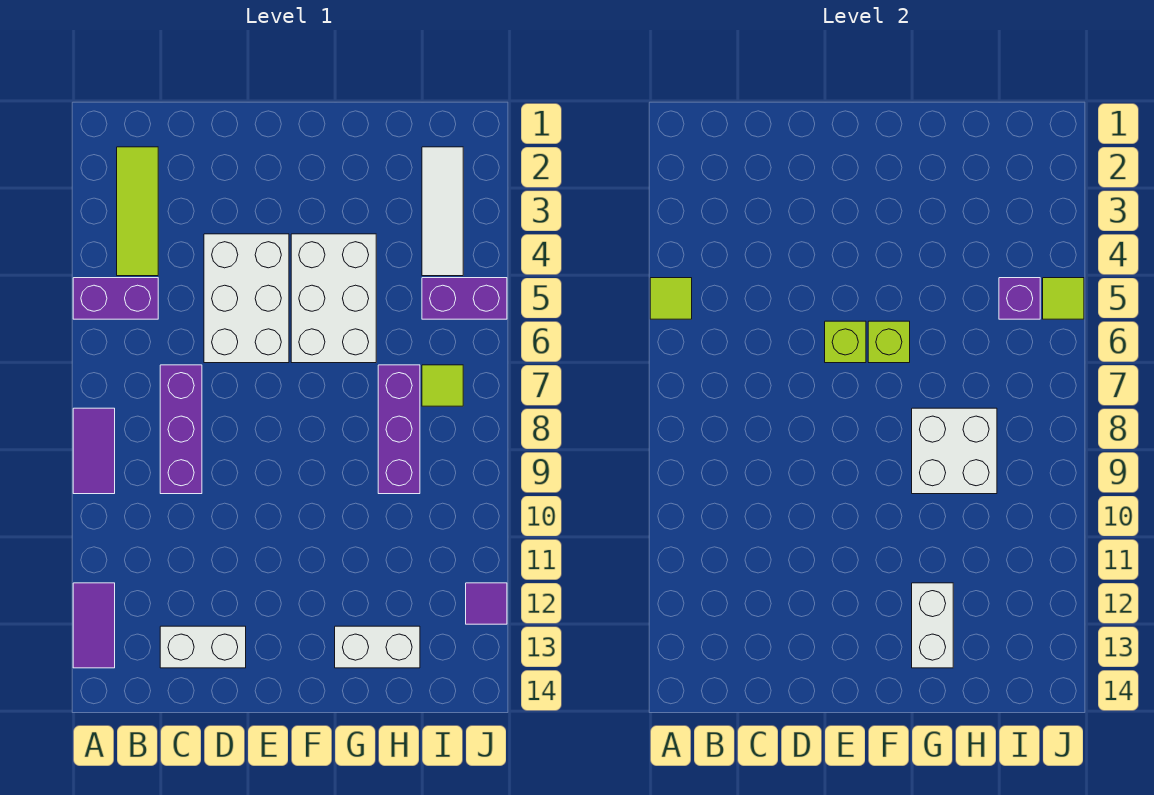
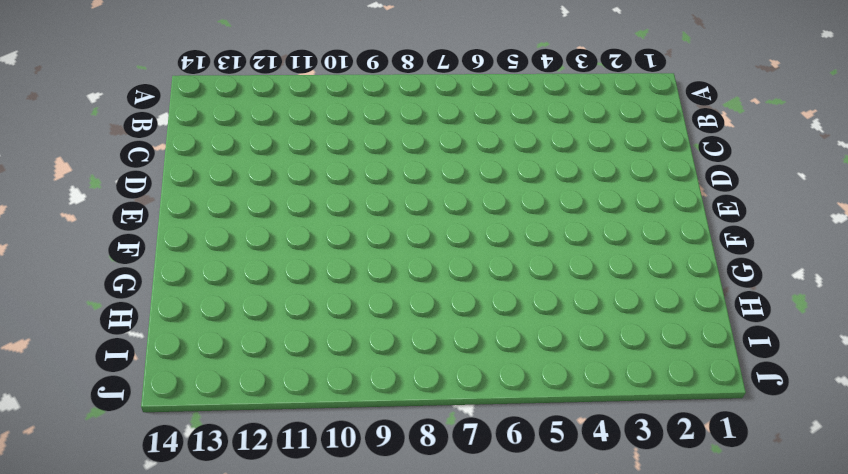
none -> purple 1x2 brick [73,278,158,319]
none -> purple 1x2 tile [73,408,115,494]
none -> purple 1x2 tile [73,583,115,668]

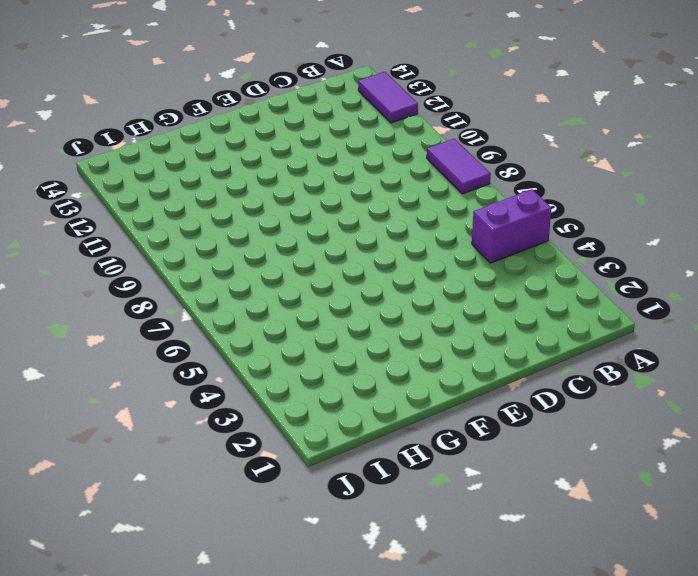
none -> lime 1x3 tile [117,147,158,276]
none -> purple 1x3 brick [160,365,202,494]
none -> white 1x2 brick [160,626,246,668]

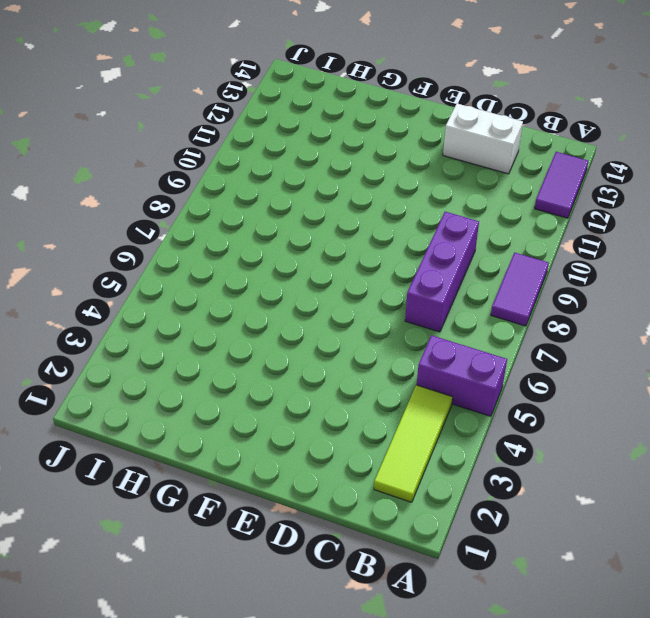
none -> white 2x3 brick [204,234,289,363]
none -> white 2x3 brick [291,234,376,363]
none -> white 1x2 brick [335,626,420,668]

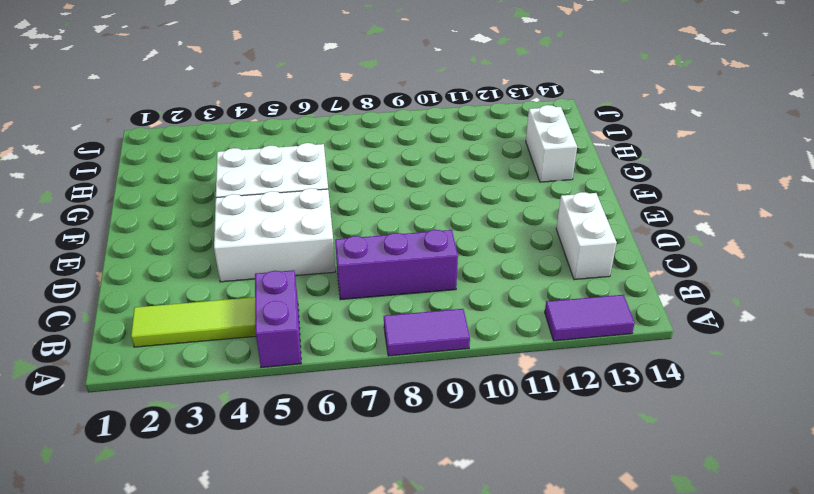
none -> purple 1x3 brick [378,365,420,494]
none -> white 1x3 tile [422,147,463,276]
none -> purple 1x2 brick [422,278,507,319]

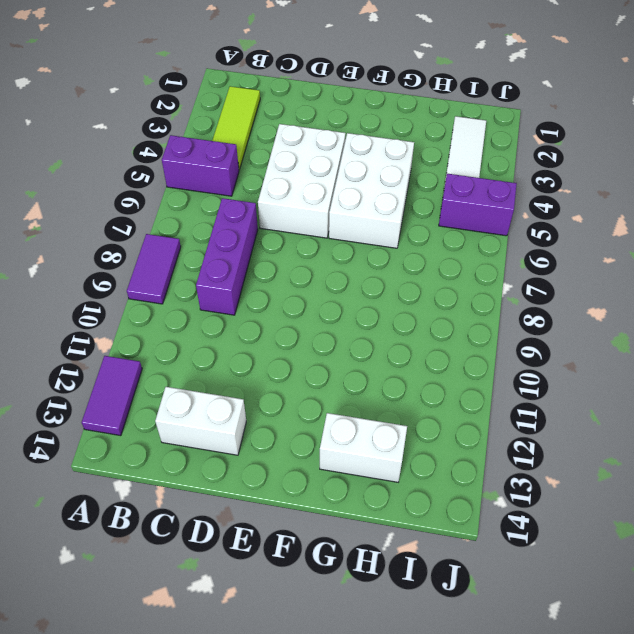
none -> purple 1x3 brick [378,365,420,494]
none -> lime 1x1 tile [422,365,463,406]
none -> purple 1x1 tile [466,583,507,624]

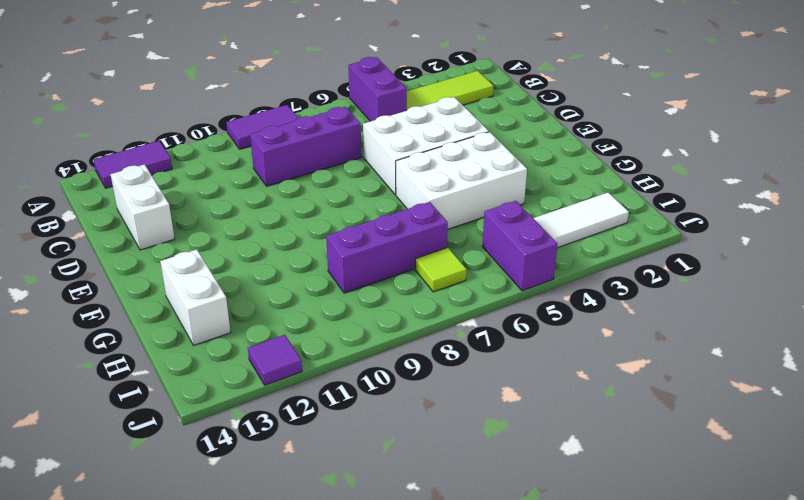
none -> lime 1x1 tile [650,278,692,319]
none -> lime 1x1 brick [825,321,866,363]
none -> lime 1x1 brick [868,321,910,363]

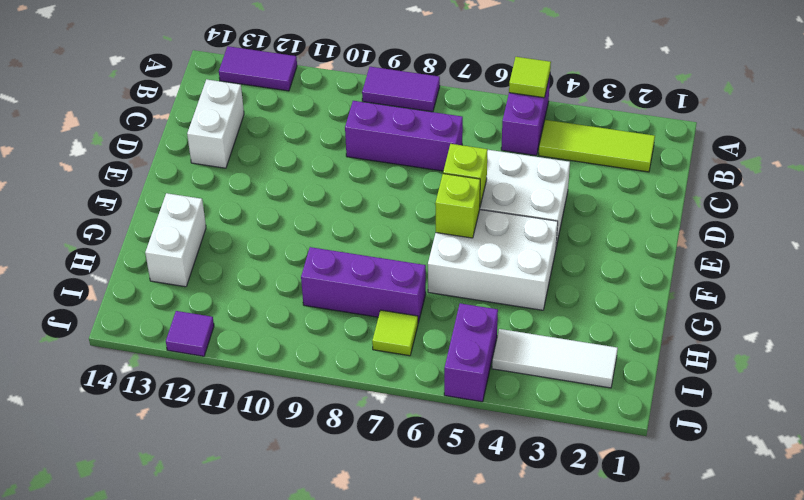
none -> white 2x2 brick [912,408,997,494]
none -> white 1x2 brick [912,583,953,668]
none -> purple 1x1 brick [999,278,1040,319]

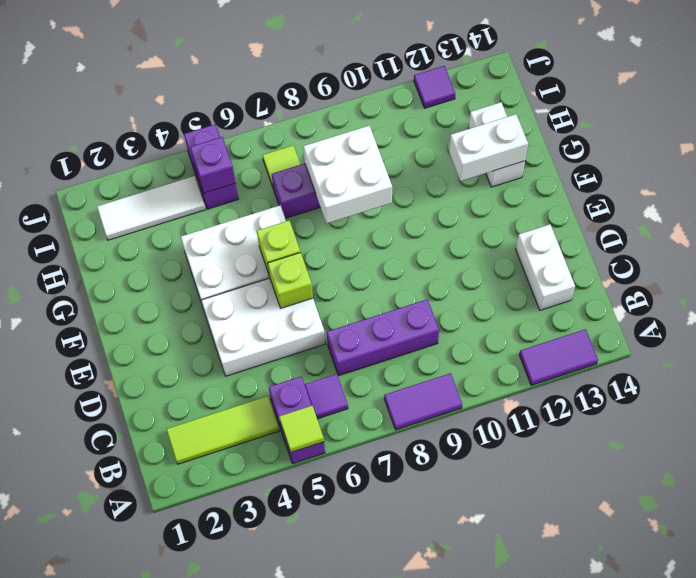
purple 1x1 tile [304,374,348,419] -> none
none -> lime 1x1 tile [1043,278,1084,319]

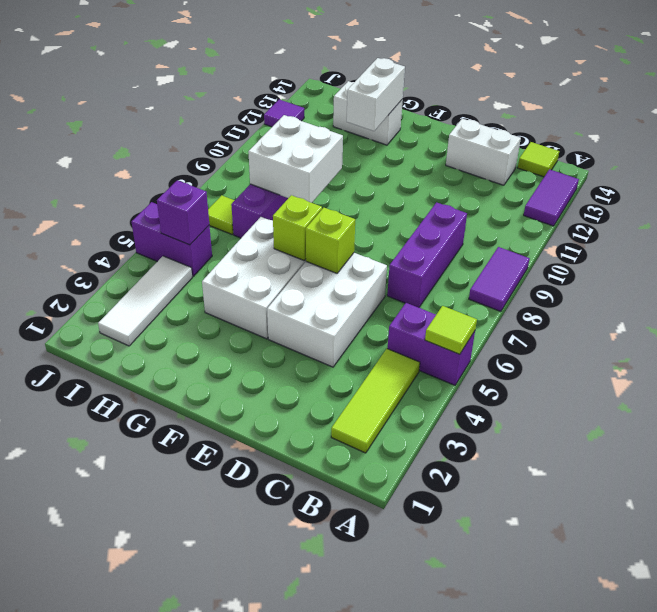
lime 1x1 tile [518,142,559,177] -> lime 1x1 tile moved to [1043,278,1084,319]

